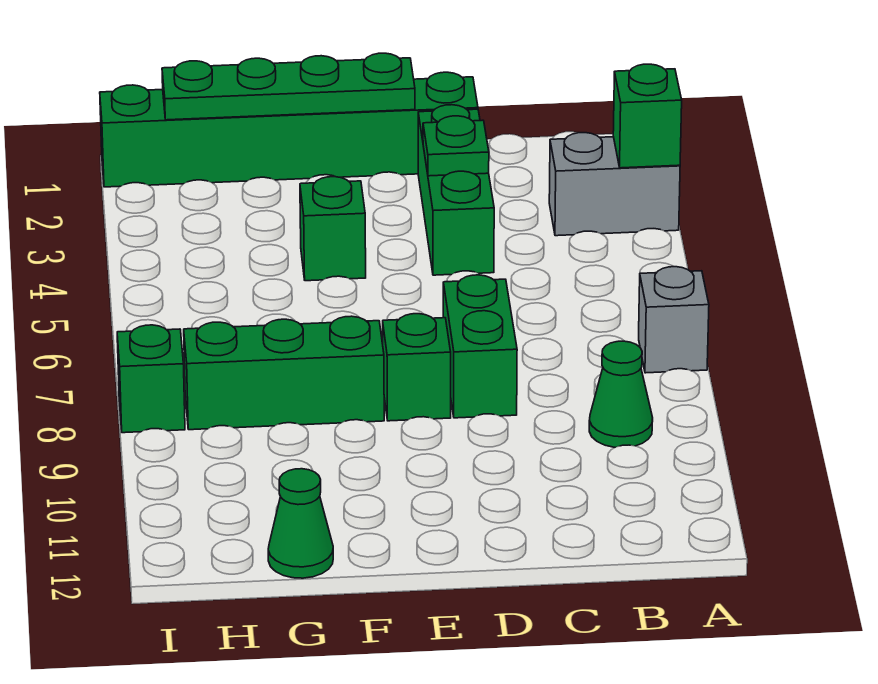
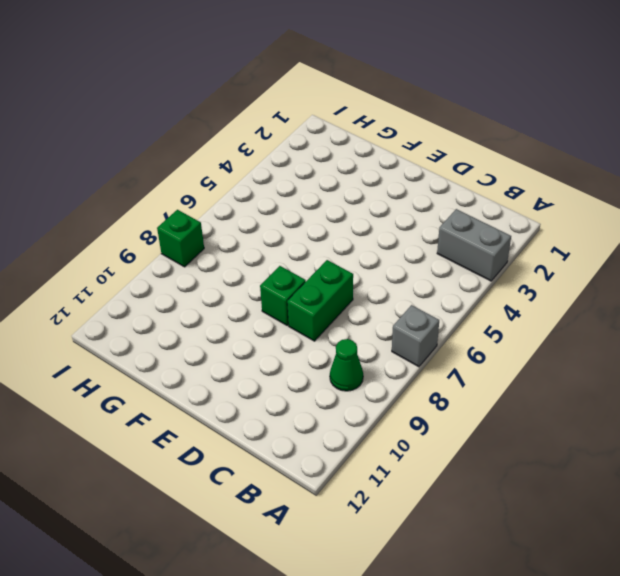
none -> green 1x6 brick [100,72,478,187]
none -> green 1x3 brick [418,105,494,275]
none -> green 1x1 brick [300,177,366,281]

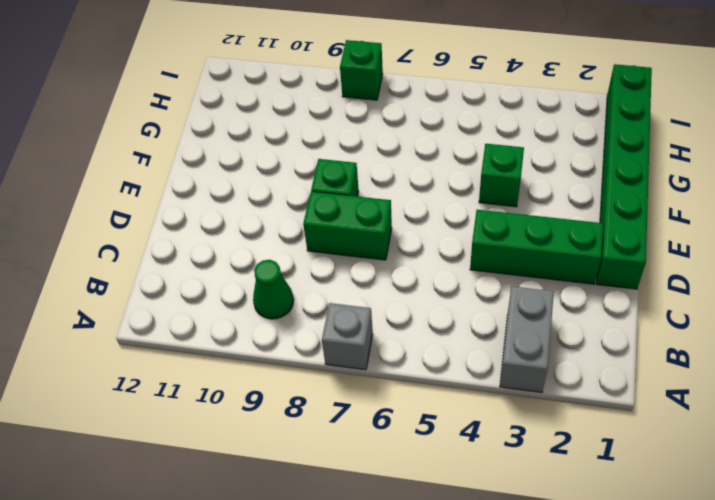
none -> green 1x3 brick [184,316,384,430]
none -> green 1x1 cone [268,469,333,578]
none -> green 1x1 brick [613,64,682,168]

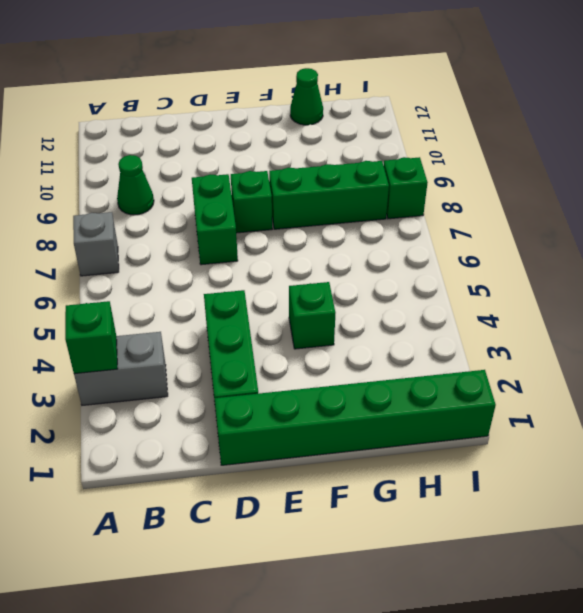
none -> green 1x1 plate [423,116,489,176]
none -> green 1x4 plate [162,53,415,120]

